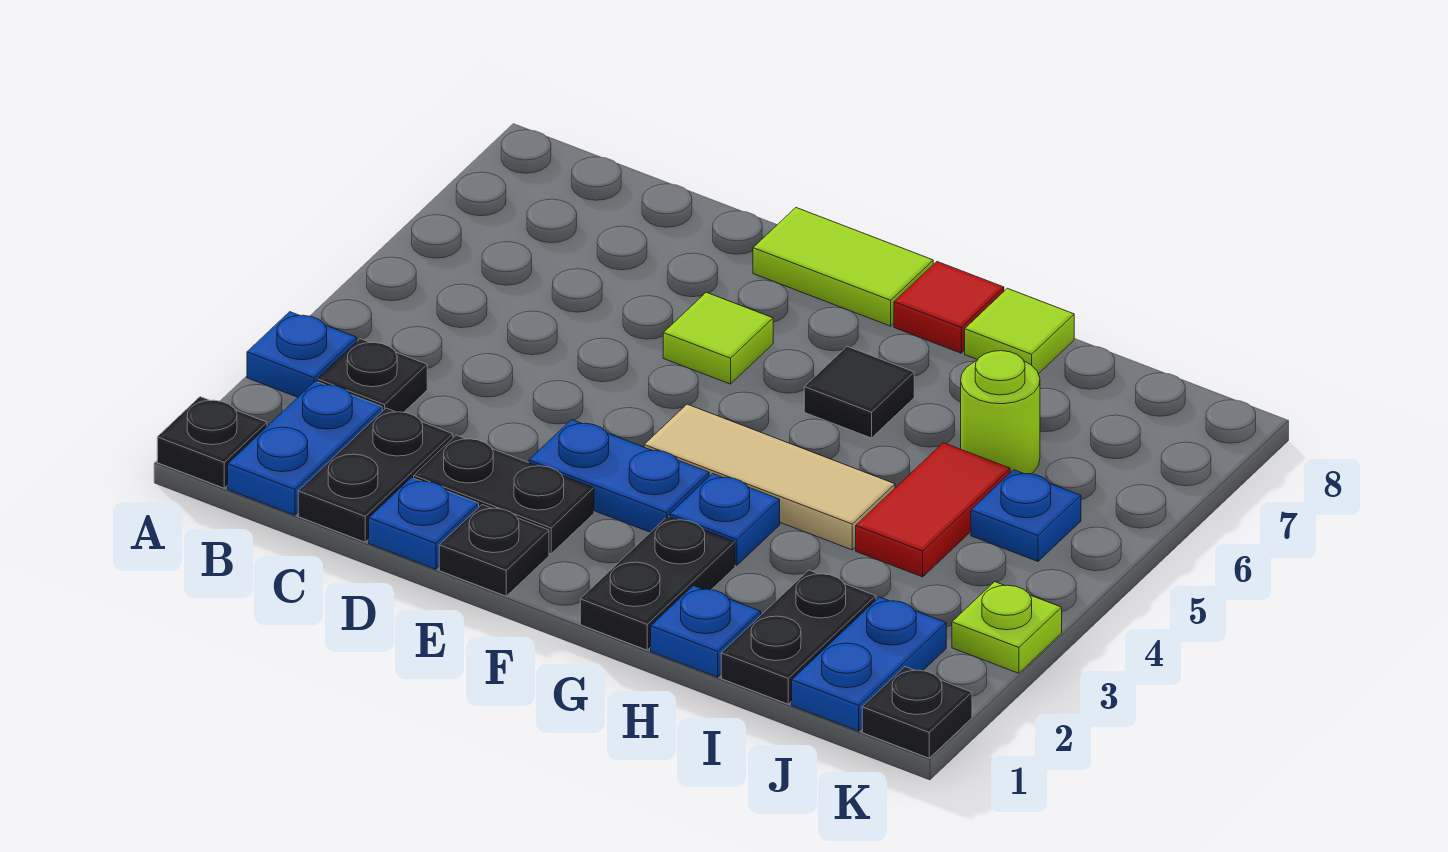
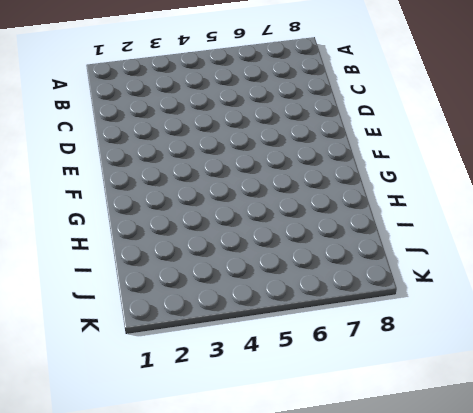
none -> black 1x1 plate [157,397,267,488]
none -> blue 1x1 plate [247,312,357,397]
none -> blue 1x2 plate [228,381,382,515]

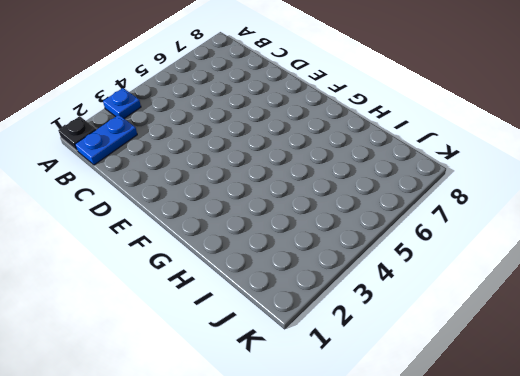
none -> black 1x1 plate [317,339,427,412]
none -> black 1x2 plate [298,408,453,542]
none -> blue 1x1 plate [369,478,479,569]

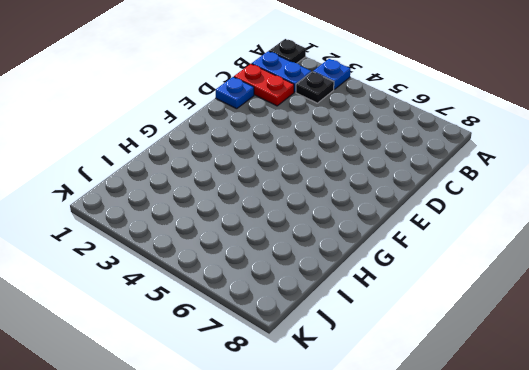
red 1x2 plate [234,64,294,106] -> black 1x2 plate [298,408,453,542]
none -> black 1x2 plate [414,435,594,554]
none -> black 1x1 plate [439,505,549,596]
none -> blue 1x2 plate [529,420,709,532]

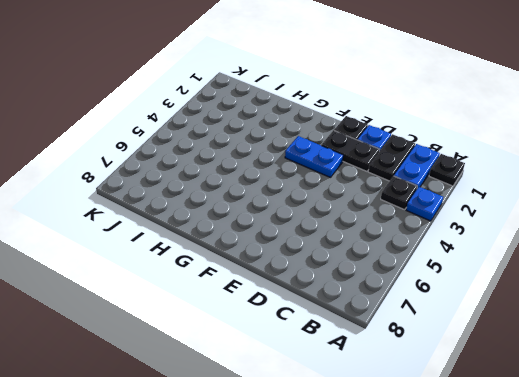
none -> lime 1x1 tile [663,292,773,384]
none -> lime 1x2 tile [753,208,933,326]
none -> tan 1x3 tile [644,404,895,550]

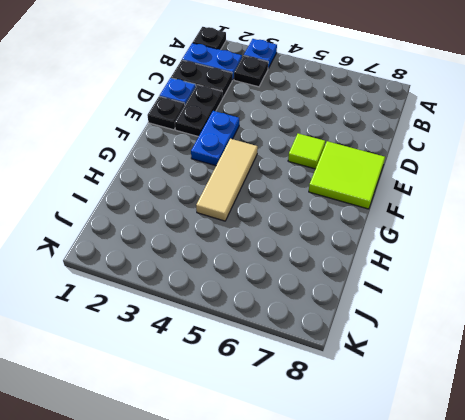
lime 2x2 tile [309,141,385,209] -> lime 1x2 tile [753,208,933,326]
none -> black 1x2 plate [580,516,735,650]
none -> blue 1x1 plate [670,474,780,565]
none -> black 1x1 tile [804,346,914,438]

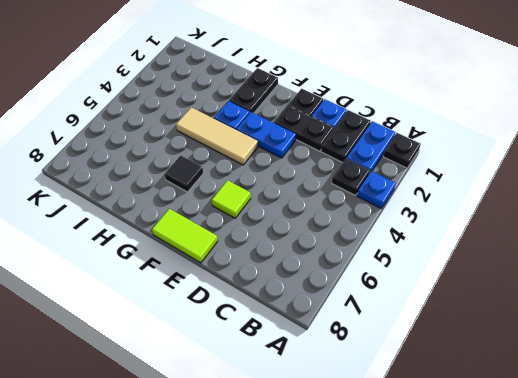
none -> red 1x1 tile [894,262,1004,353]
none -> blue 1x1 plate [651,586,761,677]
none -> lime 1x1 tile [965,288,1074,374]

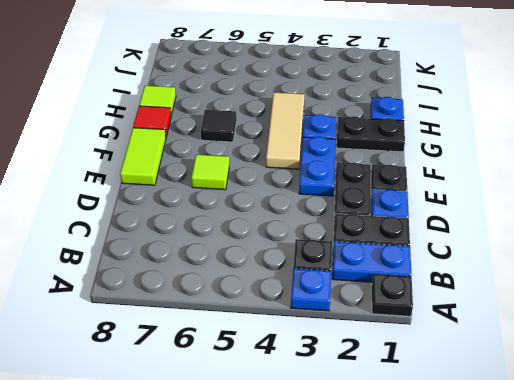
none -> black 1x2 plate [721,570,876,704]
none -> red 1x2 tile [856,443,1010,577]
none -> lime 1x1 round brick [961,351,1040,474]

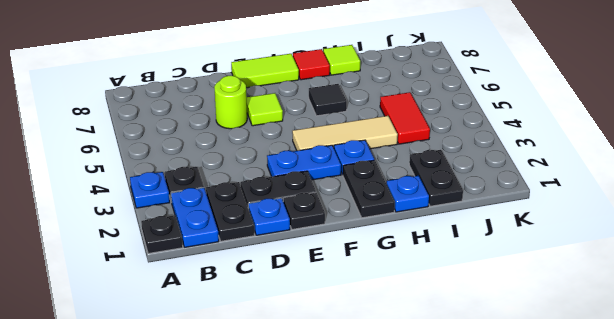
lime 1x1 round brick [214,76,247,129] -> lime 1x1 round brick moved to [961,351,1040,474]
none -> blue 1x2 plate [792,597,946,731]
none -> blue 1x1 plate [971,470,1081,561]
none -> black 1x1 plate [862,667,972,758]

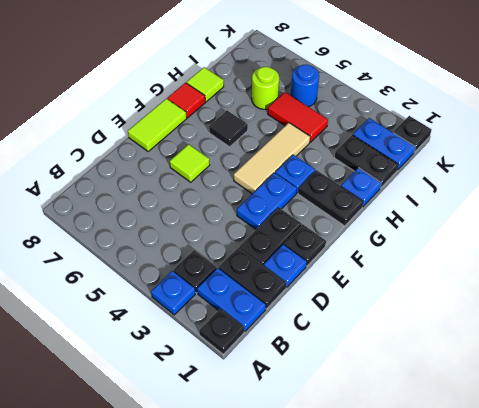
blue 1x1 round brick [291,65,319,107] -> blue 1x1 plate [971,470,1081,561]
none -> lime 1x1 plate [952,582,1062,673]

